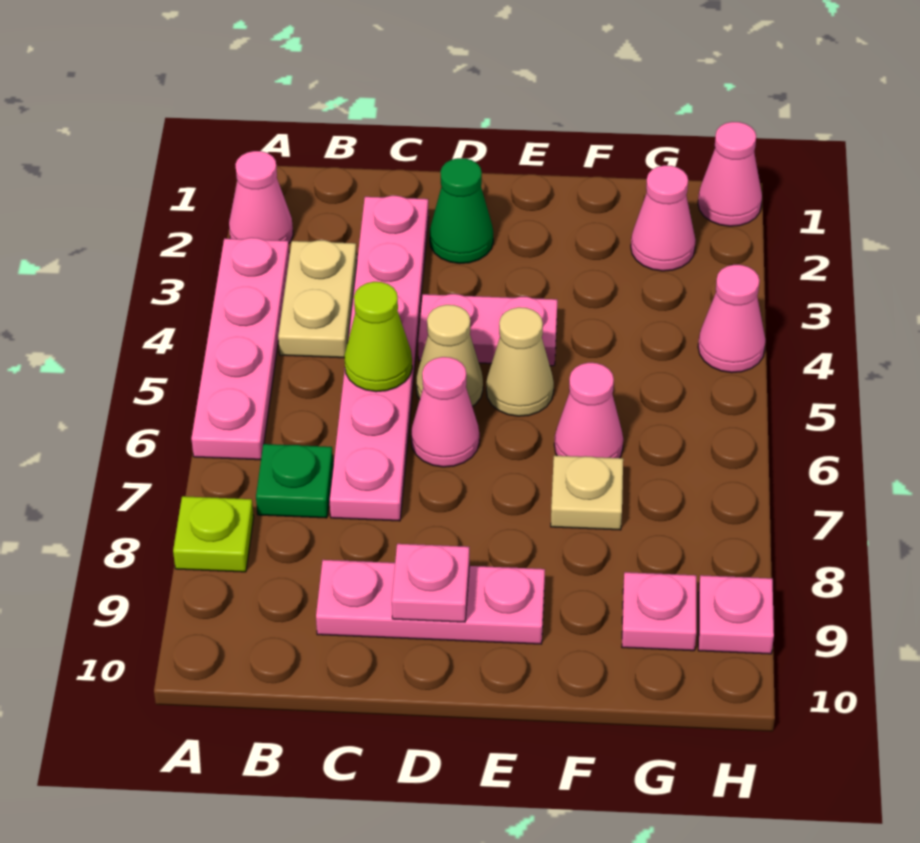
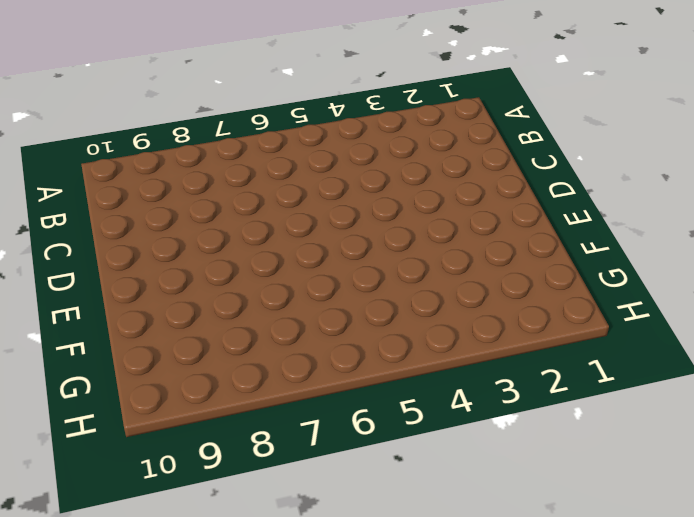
none -> pink 1x1 cone [229,151,293,243]
none -> pink 1x4 plate [191,238,289,460]
none -> lime 1x1 plate [173,496,254,572]

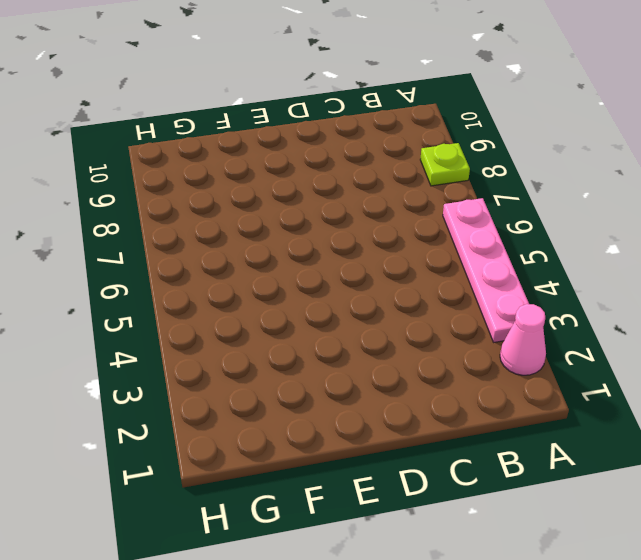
none -> tan 1x2 plate [278,240,357,358]
none -> green 1x1 plate [256,444,333,518]
none -> pink 1x6 plate [329,196,429,521]

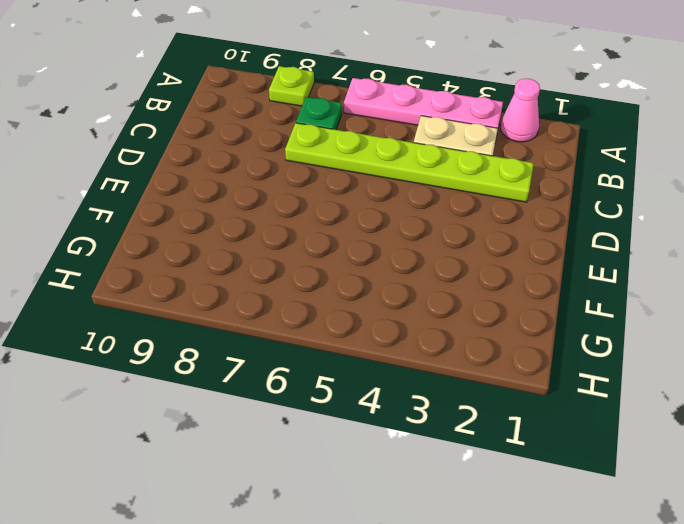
lime 1x6 plate [285,123,534,202] -> pink 1x6 plate [329,196,429,521]
none -> pink 1x3 plate [316,560,545,644]
none -> green 1x1 cone [430,158,493,264]
none -> pink 1x2 plate [418,294,557,366]

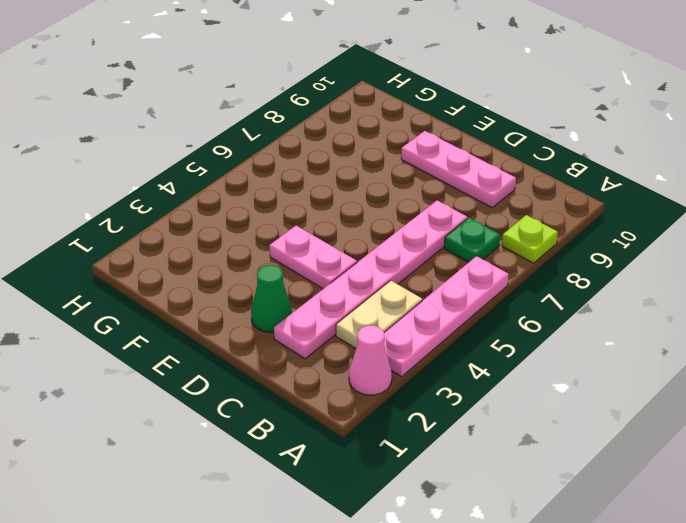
none -> tan 1x1 cone [416,305,483,406]
none -> pink 1x1 cone [411,357,479,467]
none -> tan 1x1 cone [486,307,554,416]

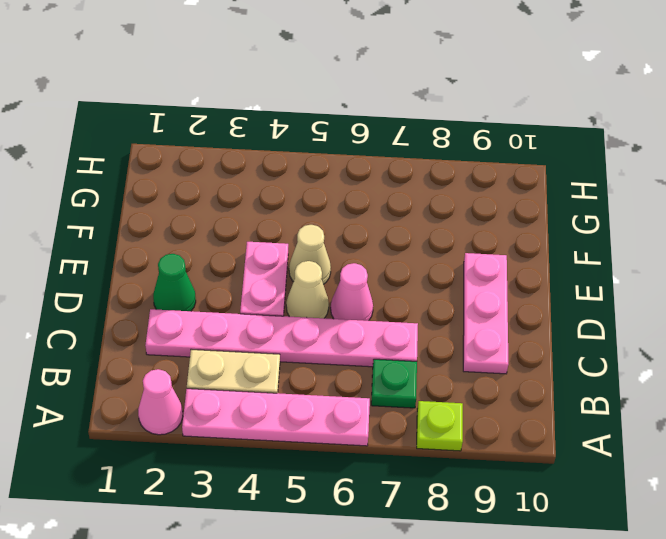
none -> pink 1x1 cone [554,363,623,458]
none -> tan 1x1 plate [551,456,623,530]
none -> pink 1x1 cone [631,165,695,271]

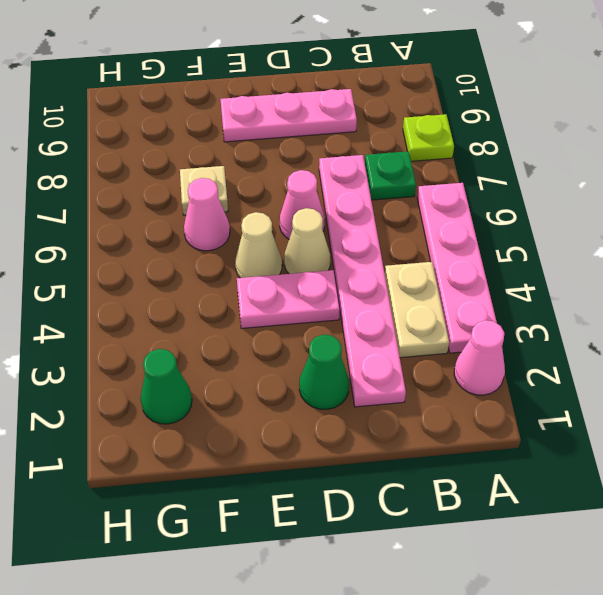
green 1x1 cone [141,349,192,424] -> pink 1x1 cone [631,165,695,271]
none -> pink 1x1 plate [622,572,696,651]
none -> pink 1x1 cone [698,122,762,226]
none -> pink 1x1 cone [698,265,765,373]

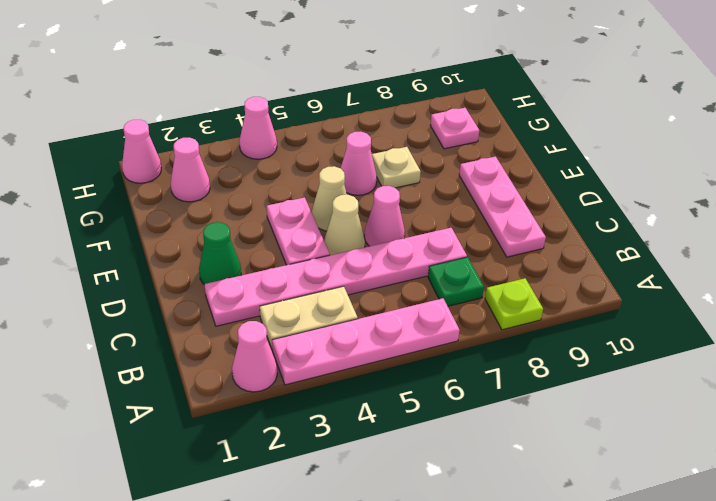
none -> pink 1x1 plate [698,575,774,654]
none -> lime 1x1 cone [344,282,412,392]
none -> pink 1x1 plate [392,544,469,622]

